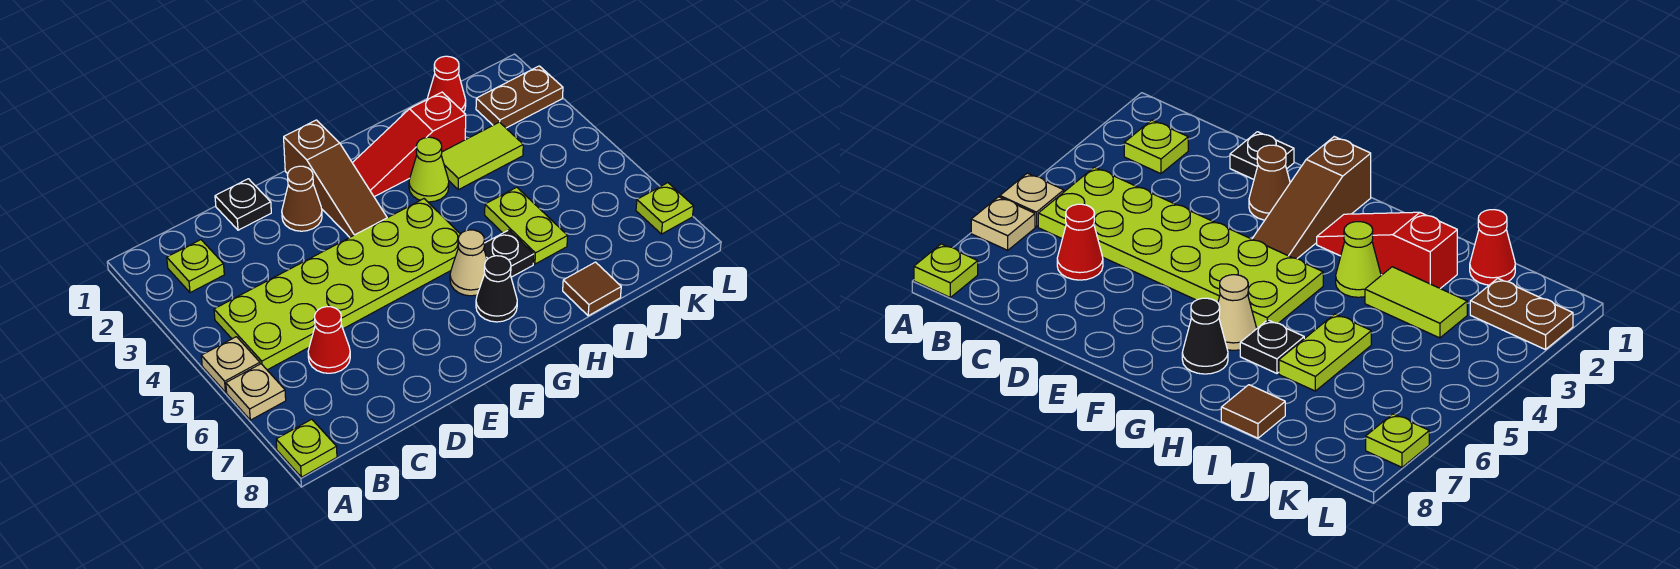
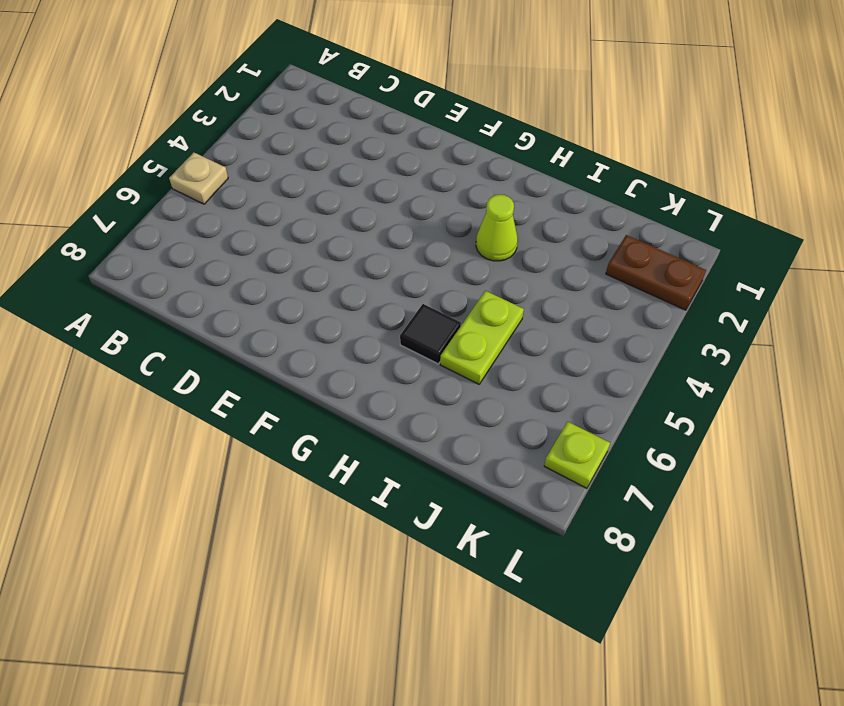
black 1x1 tile [400,304,461,364] -> black 1x1 plate [484,230,534,277]
none -> tan 1x1 plate [226,364,286,420]
none -> lime 1x1 plate [276,419,337,477]
none -> lime 1x1 plate [167,240,224,293]

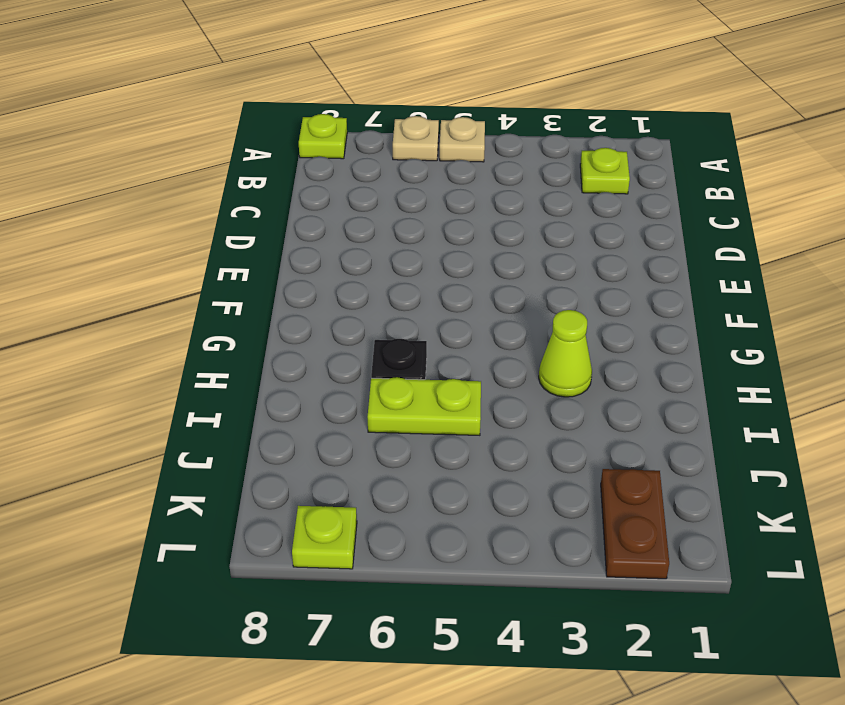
none -> lime 2x6 plate [214,199,460,370]
none -> red 1x1 cone [308,307,350,373]
none -> black 1x1 plate [215,179,271,230]

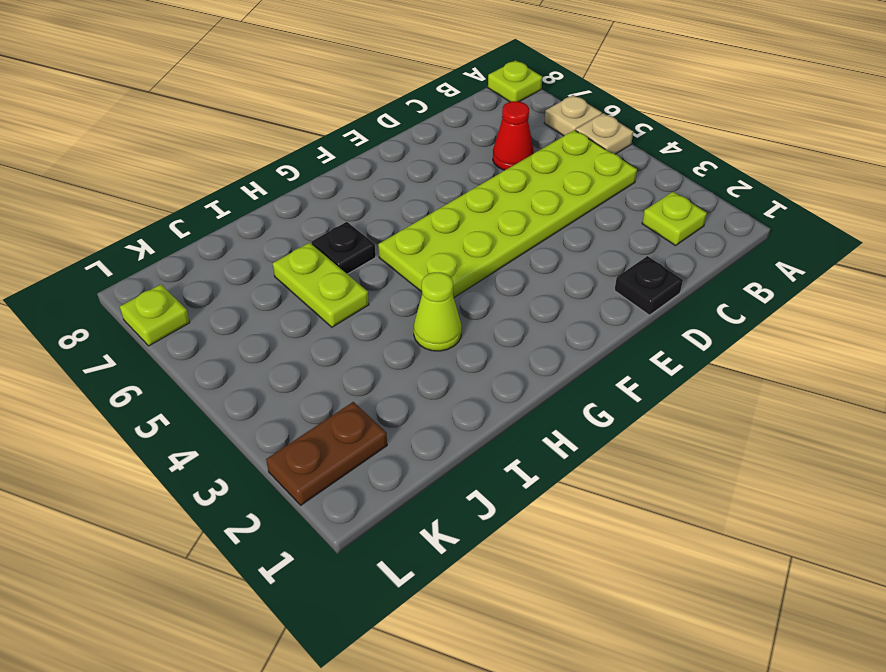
none -> brown 1x1 cone [282,166,322,231]
none -> brown 1x3 slope [284,120,387,237]
none -> red 1x3 slope [353,92,466,197]

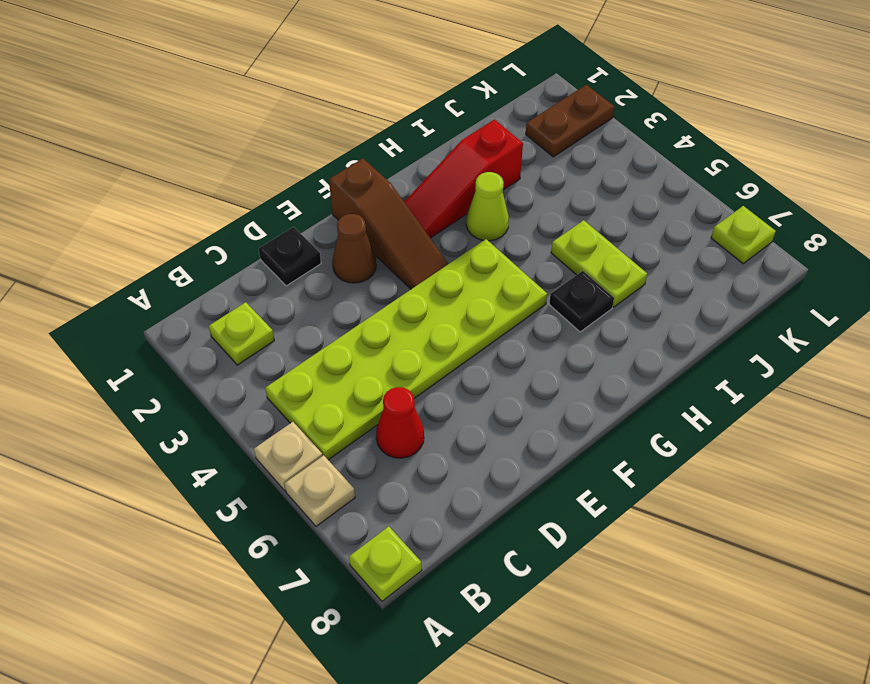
none -> tan 1x1 cone [450,230,487,296]
none -> black 1x1 cone [476,256,517,322]
none -> lime 1x2 tile [441,122,523,190]

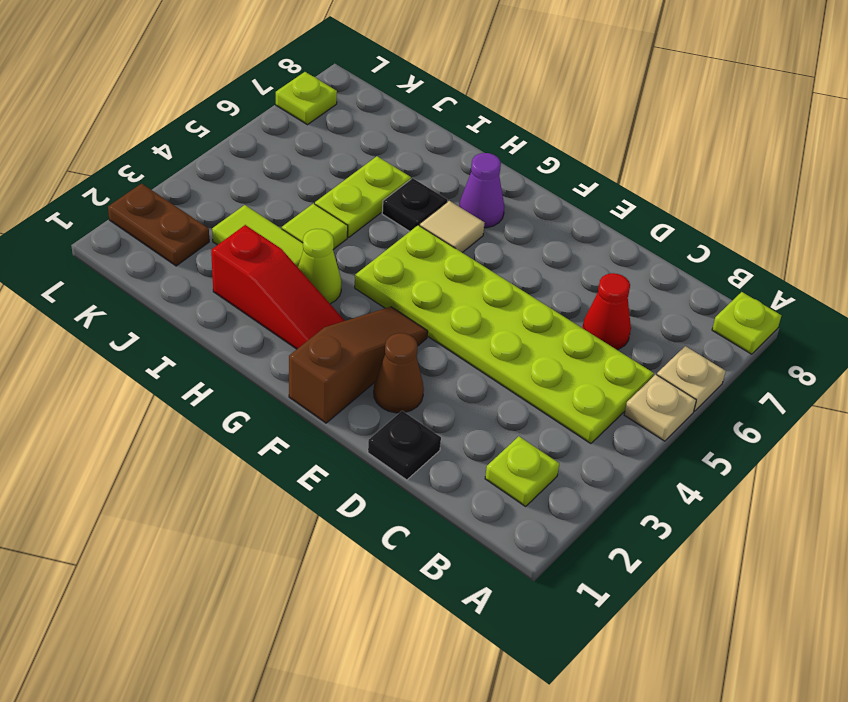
tan 1x1 tile [420,201,484,253] -> tan 1x1 cone [450,230,487,296]
purple 1x1 cone [459,153,504,228] -> black 1x1 cone [476,256,517,322]
lime 1x1 tile [282,203,348,249] -> none
none -> brown 1x1 tile [563,262,621,316]
none -> red 1x1 cone [427,56,466,112]

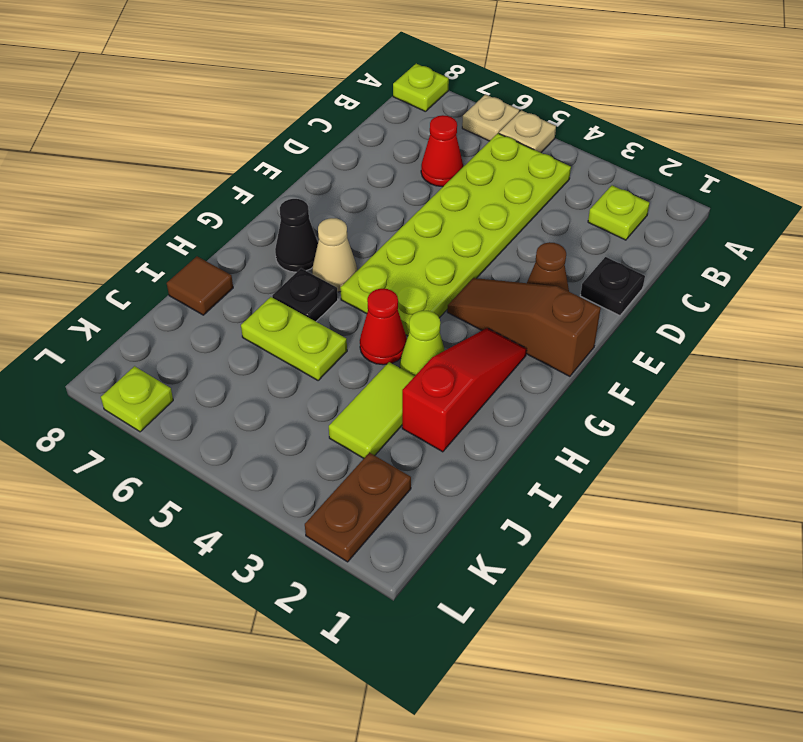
red 1x1 cone [360,289,407,365] -> red 1x1 cone moved to [427,56,466,112]

